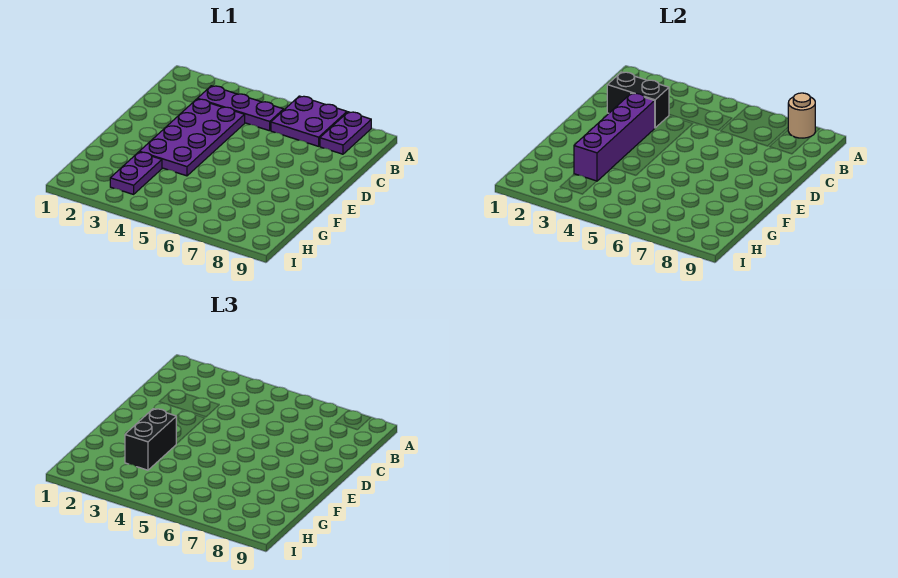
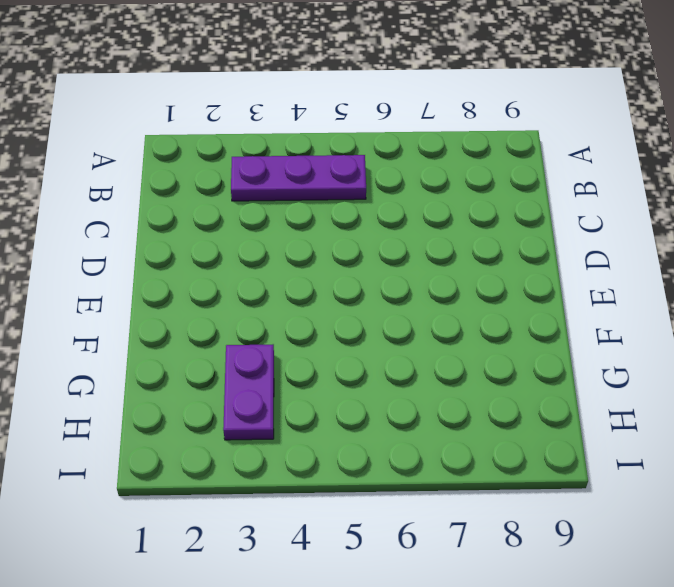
none -> purple 2x2 plate [271,96,347,146]
none -> purple 1x2 plate [320,112,371,154]

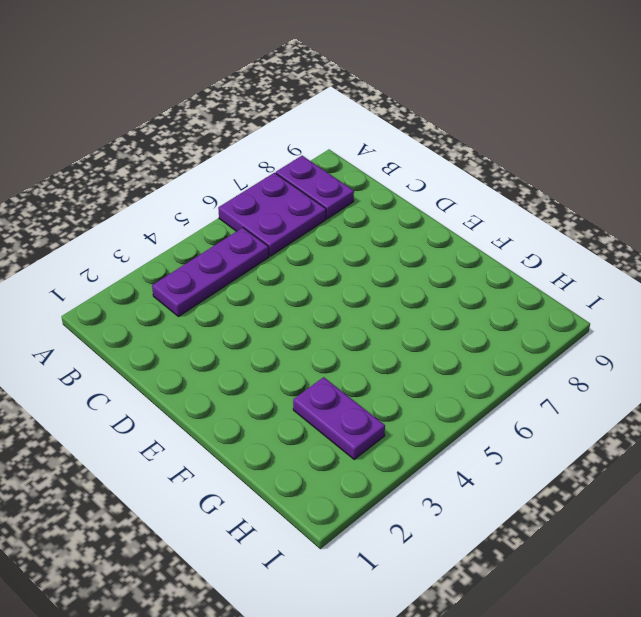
none -> purple 2x4 plate [140,99,245,176]
none -> tan 1x1 round brick [788,93,815,138]

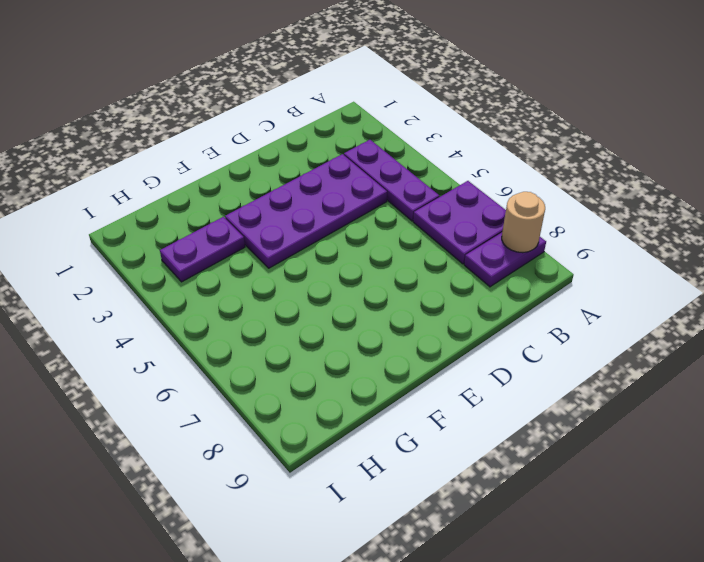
none -> black 1x2 brick [607,72,669,128]
none -> purple 1x4 brick [574,93,655,181]

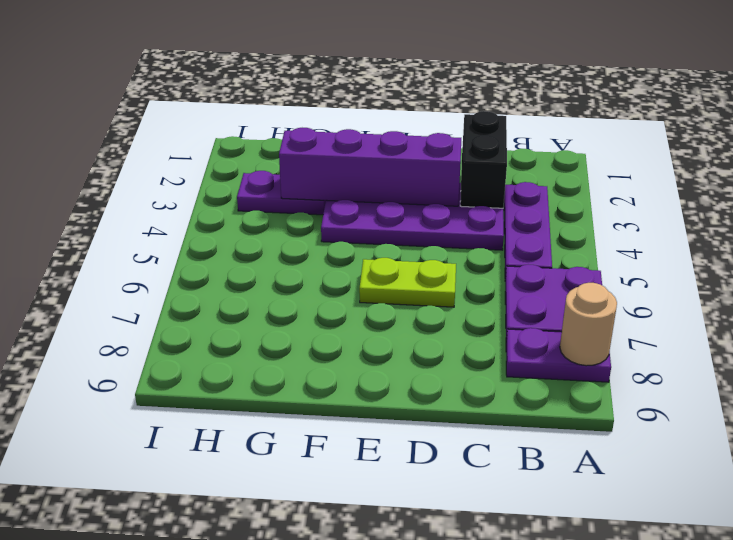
lime 1x2 plate [359,258,456,307] -> none
none -> black 1x2 brick [125,409,176,470]

